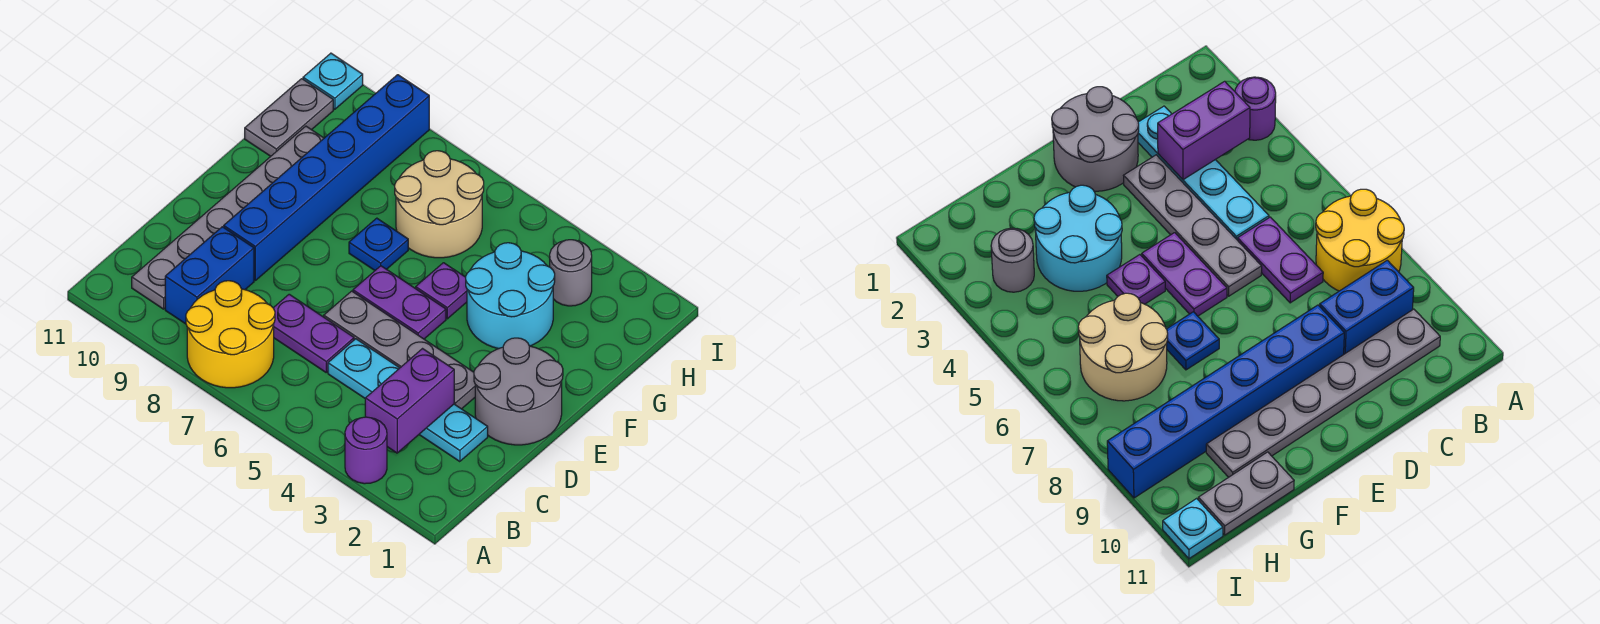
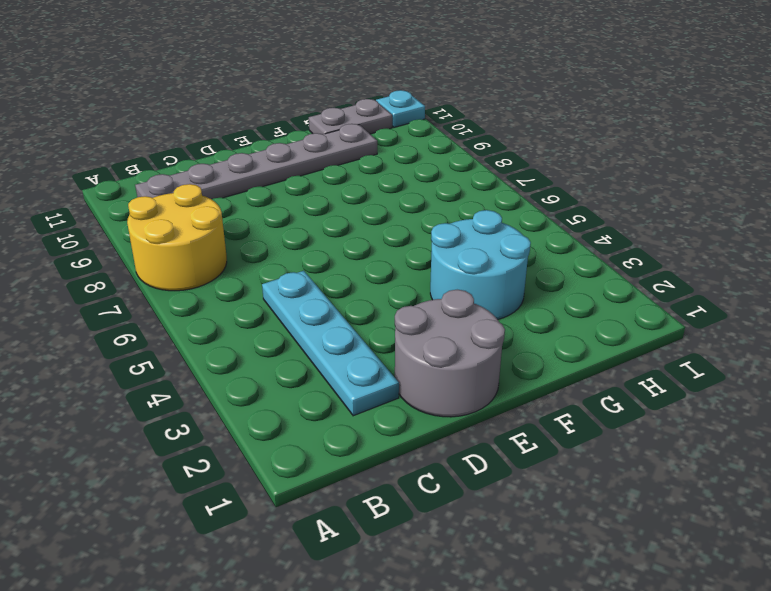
none -> purple 1x1 round brick [345,417,387,484]
none -> blue 1x2 brick [165,227,254,324]
none -> purple 1x2 plate [274,294,354,372]

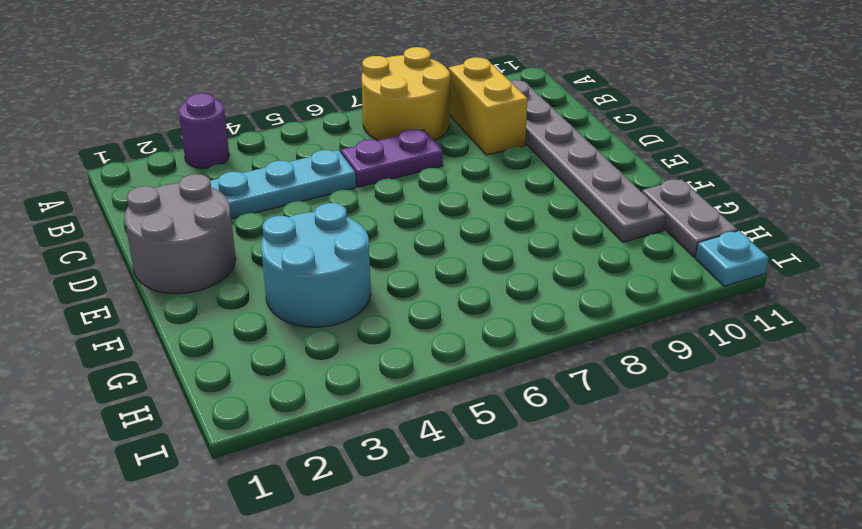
yellow 1x2 brick [448,57,528,155] -> blue 1x2 brick [165,227,254,324]
none -> grey 1x4 plate [324,291,475,409]
none -> blue 1x6 brick [224,75,429,280]
none -> purple 1x2 plate [353,266,446,339]

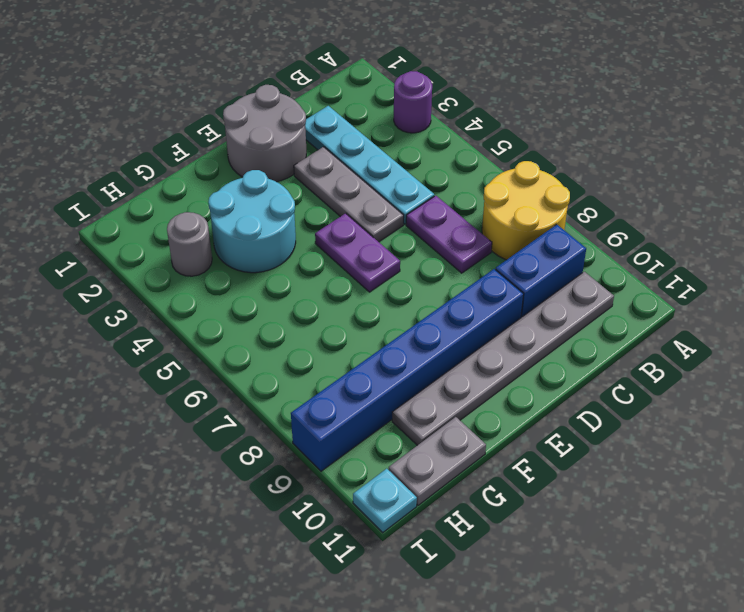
grey 1x3 plate [294,147,404,242] -> grey 1x4 plate [324,291,475,409]
none -> purple 1x1 plate [416,263,467,319]
none -> blue 1x1 plate [349,218,408,270]
none -> tan 2x2 round brick [395,151,484,258]

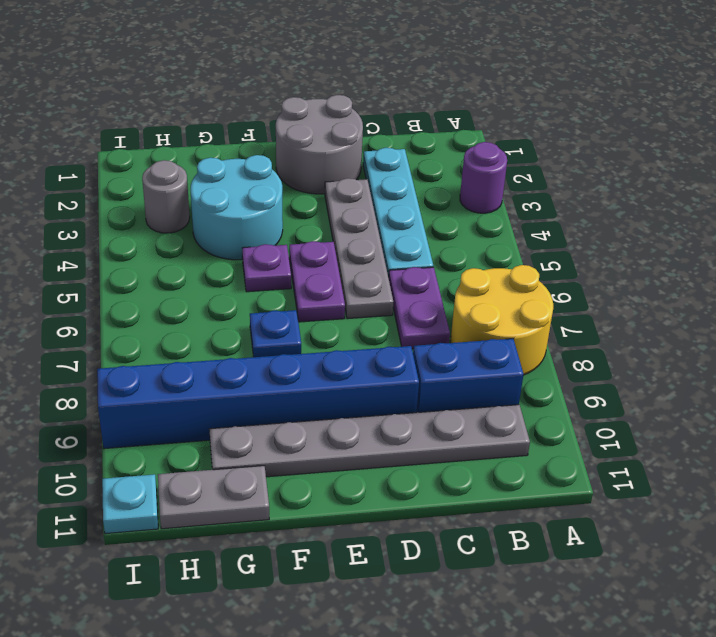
none -> tan 2x2 round brick [395,151,484,258]
none -> purple 1x2 brick [365,349,454,453]

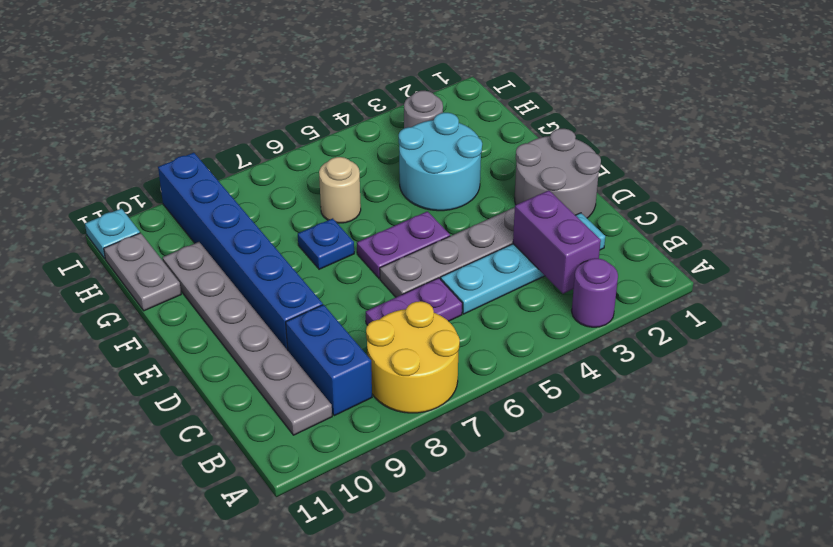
tan 1x1 round brick [319,157,361,223] -> tan 2x2 round brick [395,151,484,258]
none -> purple 1x1 plate [416,263,467,319]

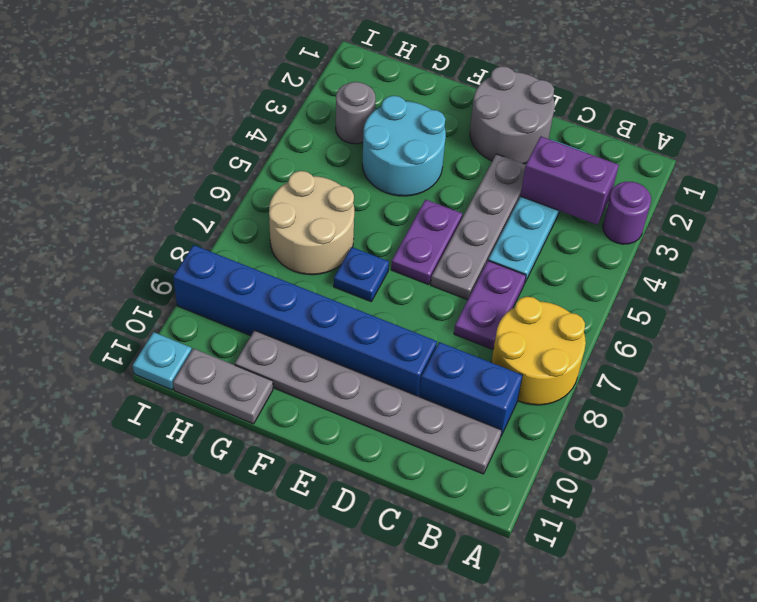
none -> purple 1x1 plate [416,263,467,319]

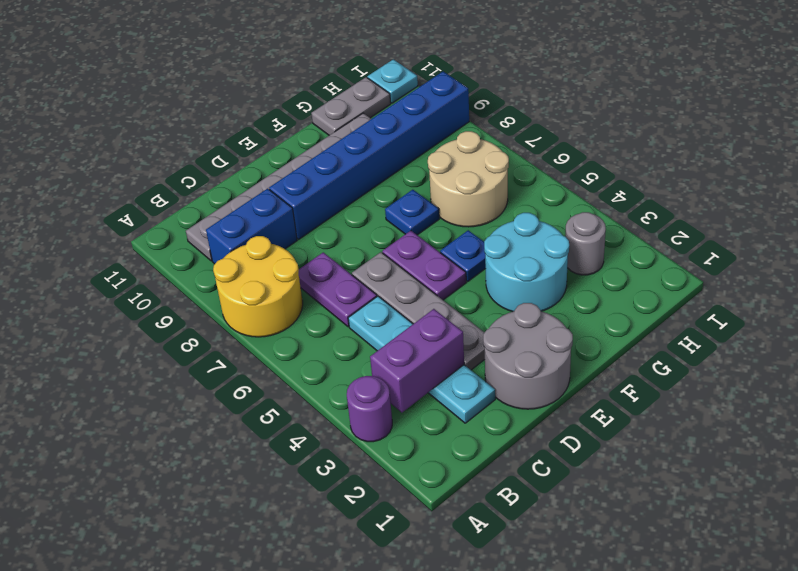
blue 1x1 plate [440,230,486,281] -> purple 1x1 plate [416,263,467,319]

